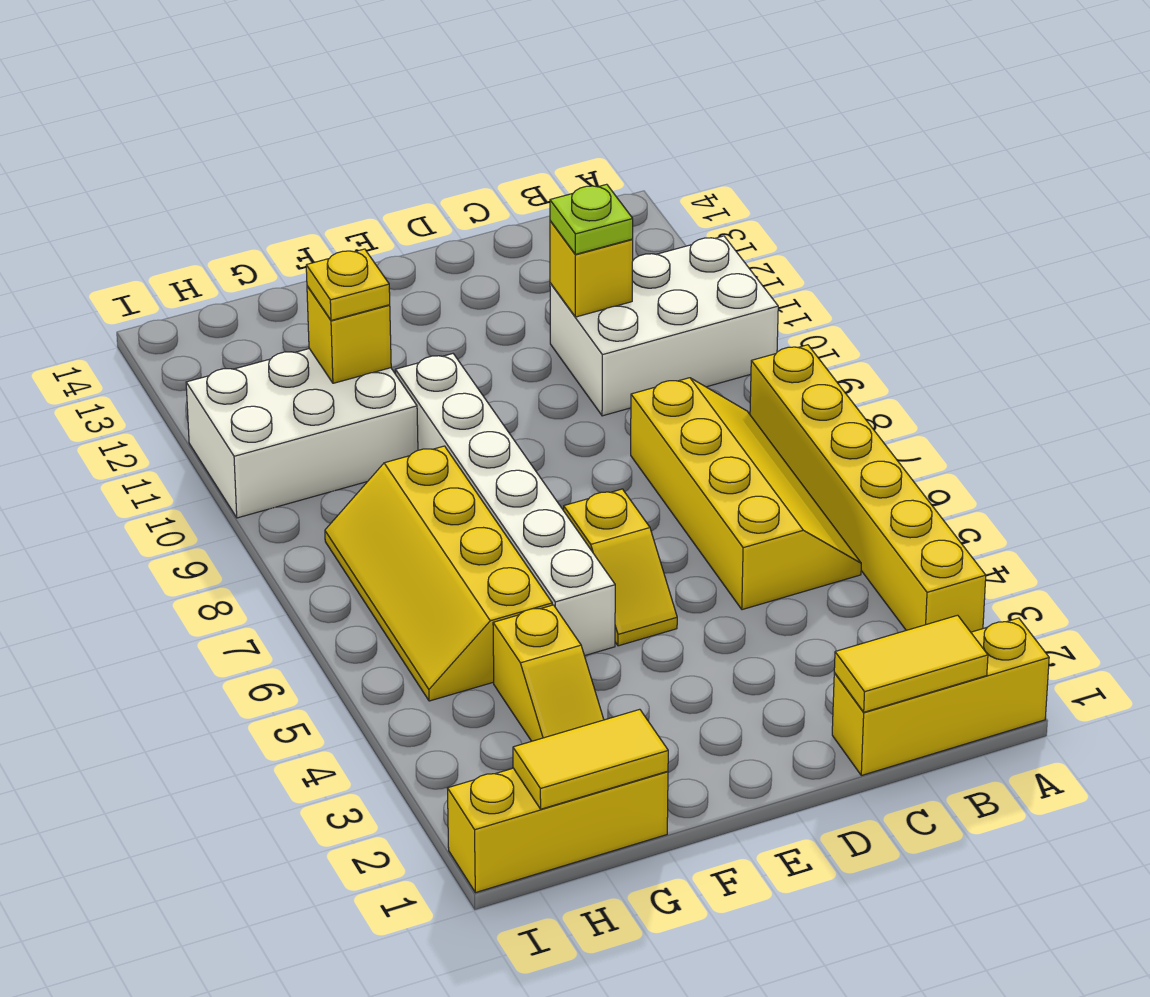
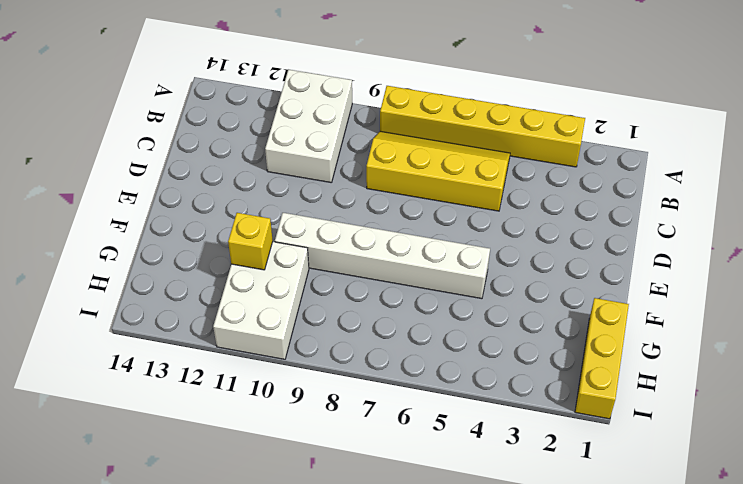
none -> yellow 1x3 brick [832,618,1049,775]
none -> yellow 1x2 slope [564,489,677,646]
none -> yellow 1x2 slope [493,605,604,741]

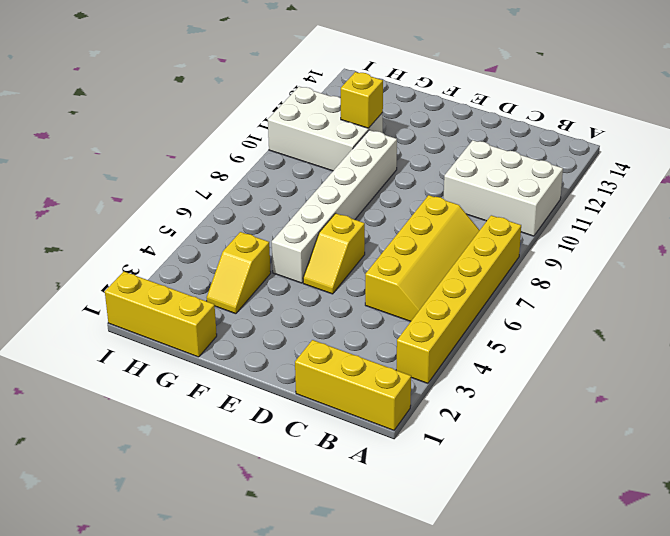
none -> yellow 2x4 slope [325,446,552,701]
none -> yellow 1x2 tile [834,615,988,712]
none -> yellow 1x1 brick [550,221,633,317]

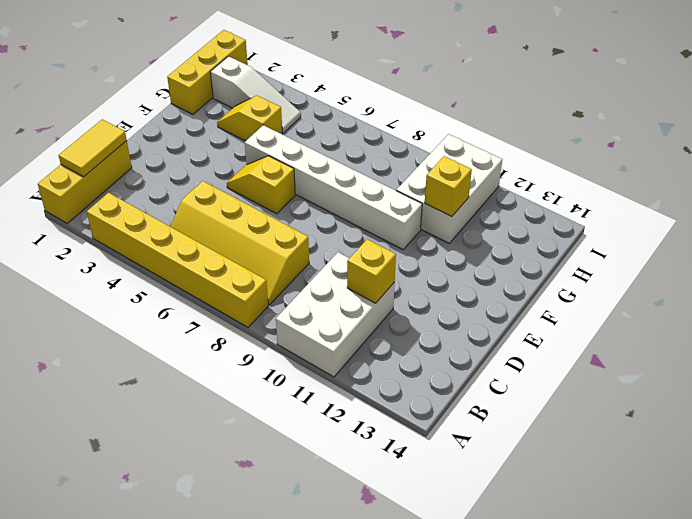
white 1x3 slope [210,56,301,133] -> none
none -> yellow 2x4 slope [325,446,552,701]
none -> yellow 1x2 tile [513,709,668,809]
none -> lime 1x1 plate [550,184,633,254]

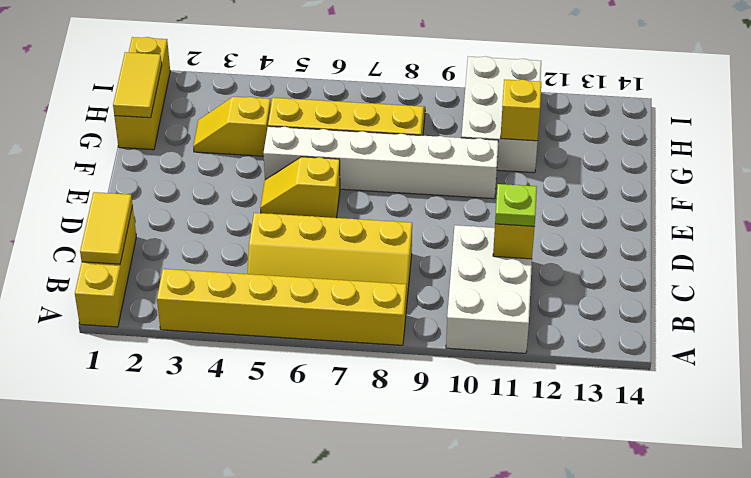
none -> yellow 1x1 plate [306,249,390,320]

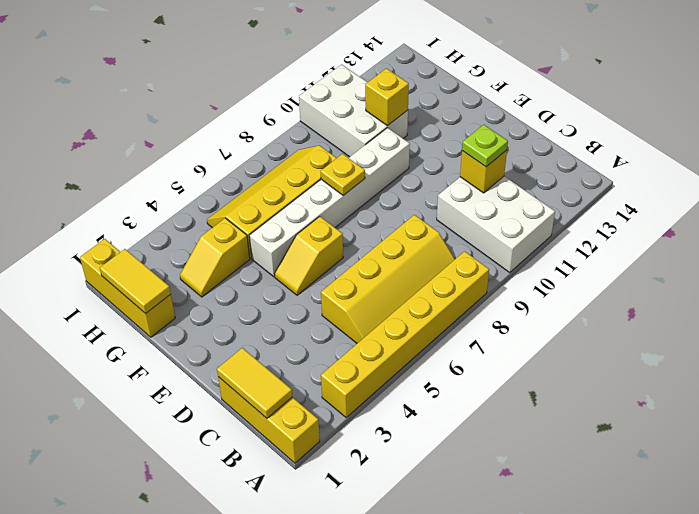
yellow 1x1 plate [321,154,365,195] -> yellow 1x1 plate moved to [306,249,390,320]

